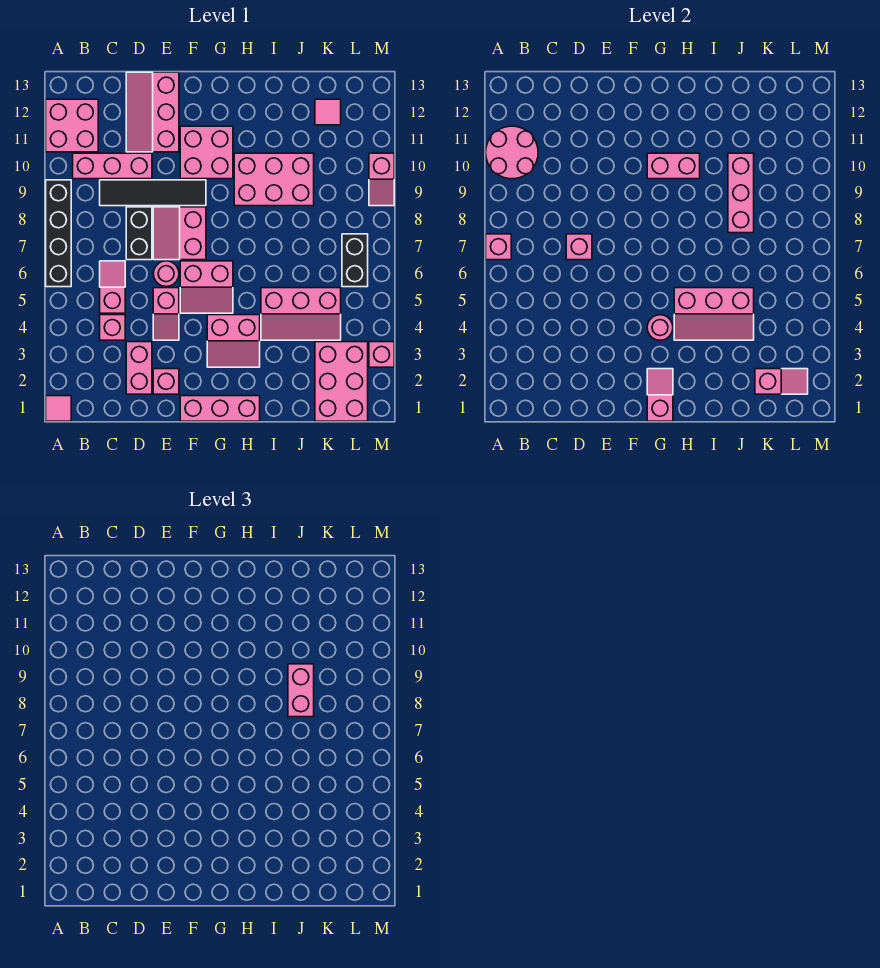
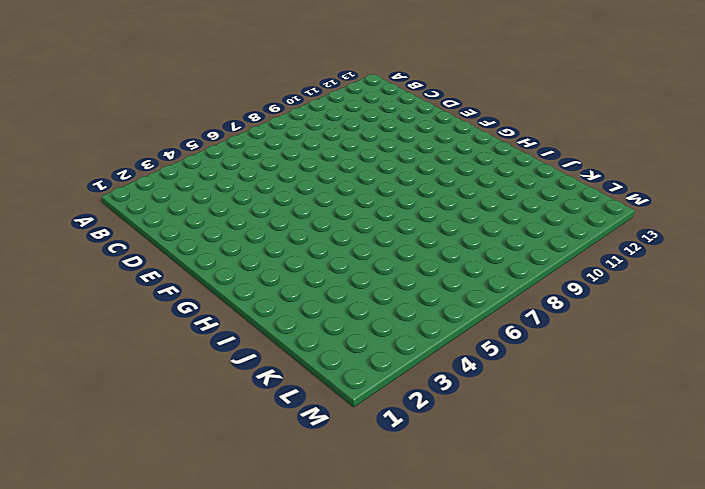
none -> pink 1x1 tile [46,396,71,421]
none -> black 1x4 brick [46,180,71,287]
none -> pink 2x2 brick [46,99,98,152]
none -> pink 1x3 brick [73,153,152,179]

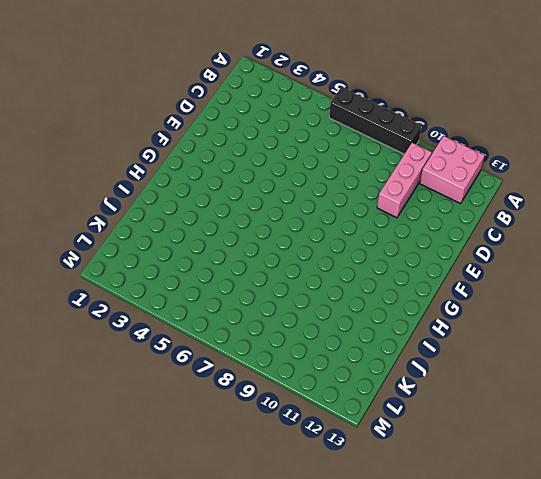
none -> pink 1x1 tile [46,396,71,421]
none -> pink 1x1 brick [100,315,125,340]
none -> pink 1x2 slope [100,261,125,313]
none -> black 1x4 tile [100,180,206,206]

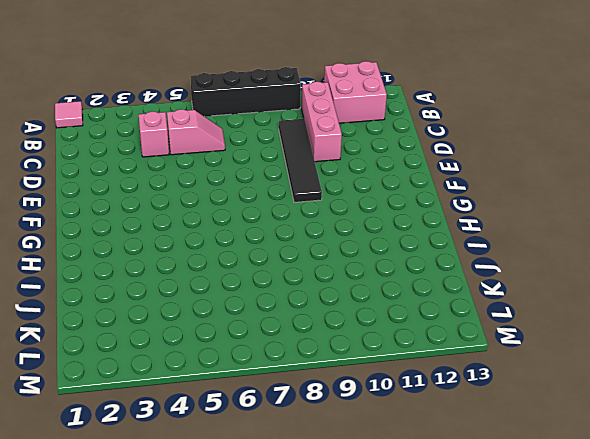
none -> pink 1x2 brick [126,342,152,394]
none -> black 1x2 brick [126,207,152,260]
none -> pink 2x3 slope [126,72,179,152]
none -> pink 1x1 brick [153,369,179,394]

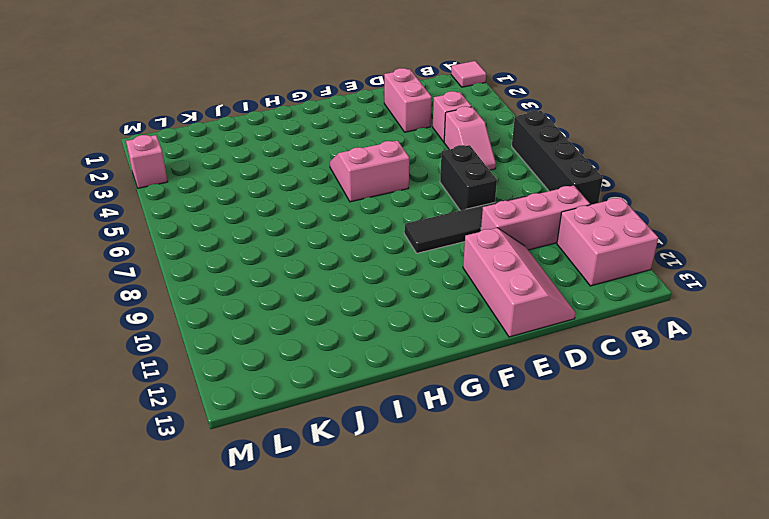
none -> pink 1x1 brick [153,369,179,394]
none -> pink 1x2 slope [153,288,179,340]
none -> pink 1x1 round brick [153,261,179,286]
none -> pink 2x2 slope [153,207,206,260]

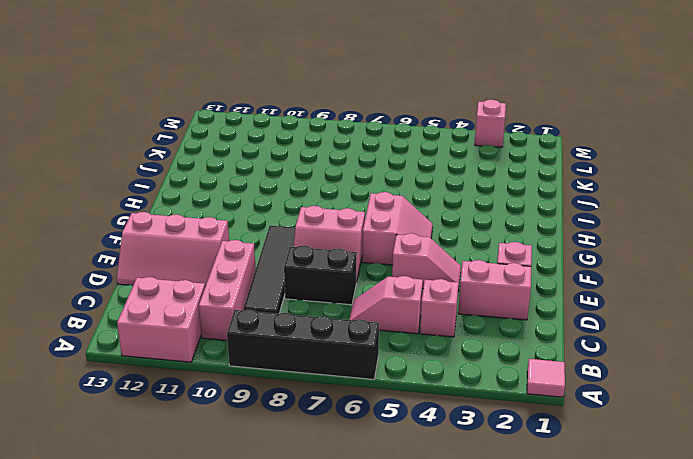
none -> pink 1x1 round brick [153,261,179,286]
none -> pink 1x3 brick [180,396,260,421]
none -> pink 2x2 brick [180,126,233,179]
none -> pink 2x2 slope [207,315,260,367]

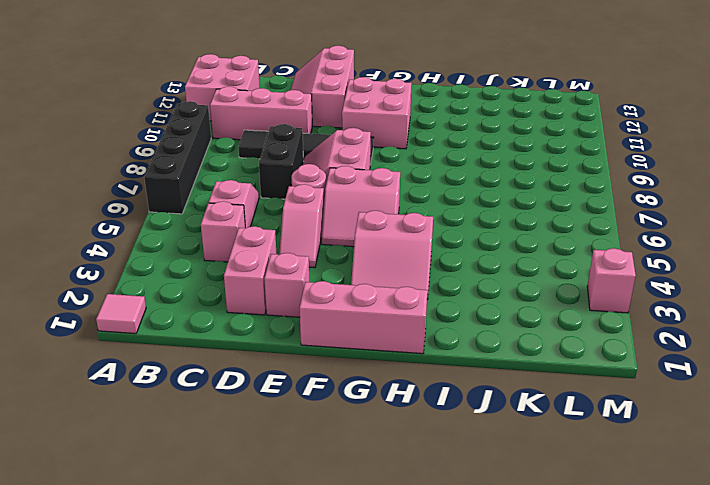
none -> pink 2x3 brick [234,153,314,206]
none -> pink 2x3 slope [261,288,341,340]
none -> pink 2x3 brick [315,342,368,421]
none -> pink 1x1 tile [315,99,341,125]

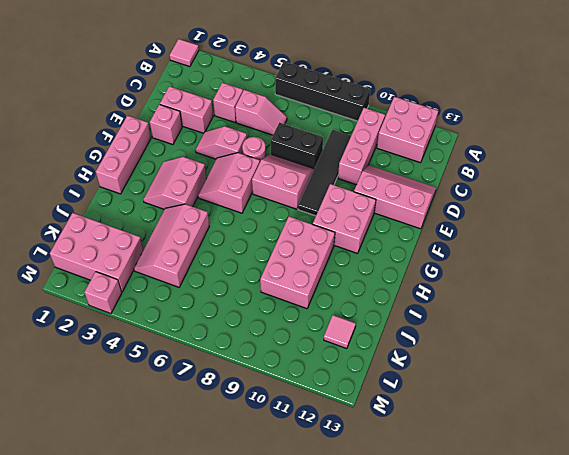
none -> black 1x2 brick [342,234,368,287]
none -> pink 1x2 slope [369,153,394,206]
none -> pink 1x1 brick [486,234,511,260]
none -> pink 2x2 round brick [486,126,538,179]

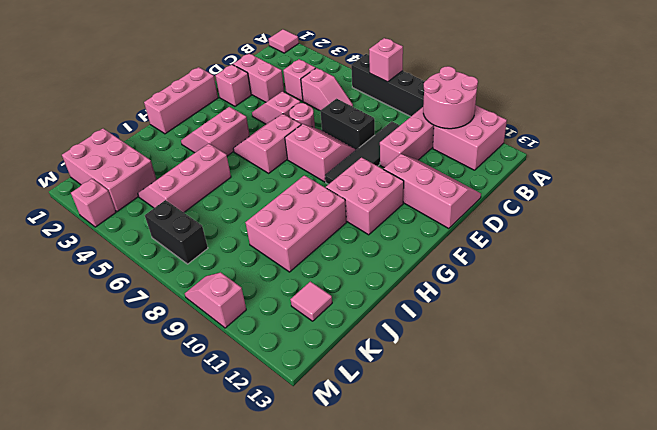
none -> pink 1x1 brick [566,234,592,260]
none -> pink 1x2 slope [647,369,673,421]
none -> pink 1x1 round brick [647,315,673,340]
none -> pink 1x2 brick [647,153,700,179]

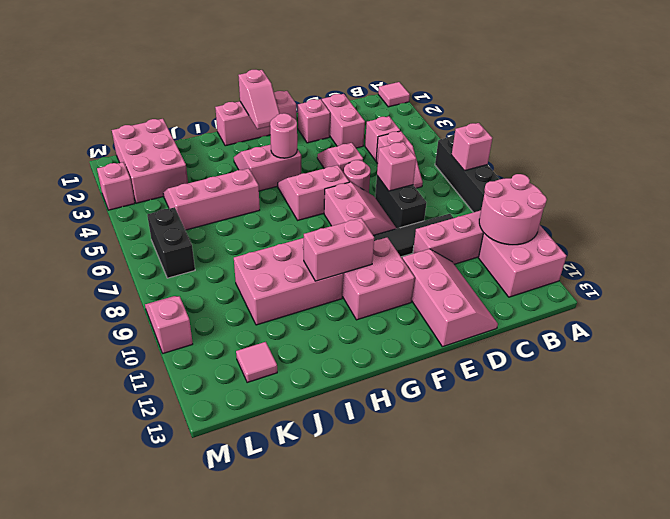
none -> pink 2x3 slope [674,288,754,340]
none -> pink 1x3 brick [728,153,754,233]
none -> pink 1x2 slope [755,369,808,394]
none -> pink 1x2 brick [288,664,314,717]

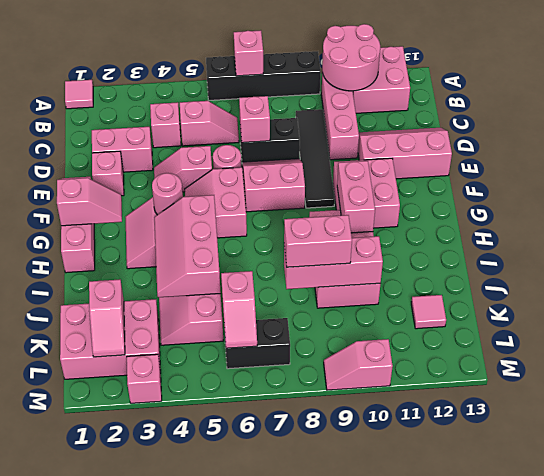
pink 1x2 slope [221,271,257,348] -> none

